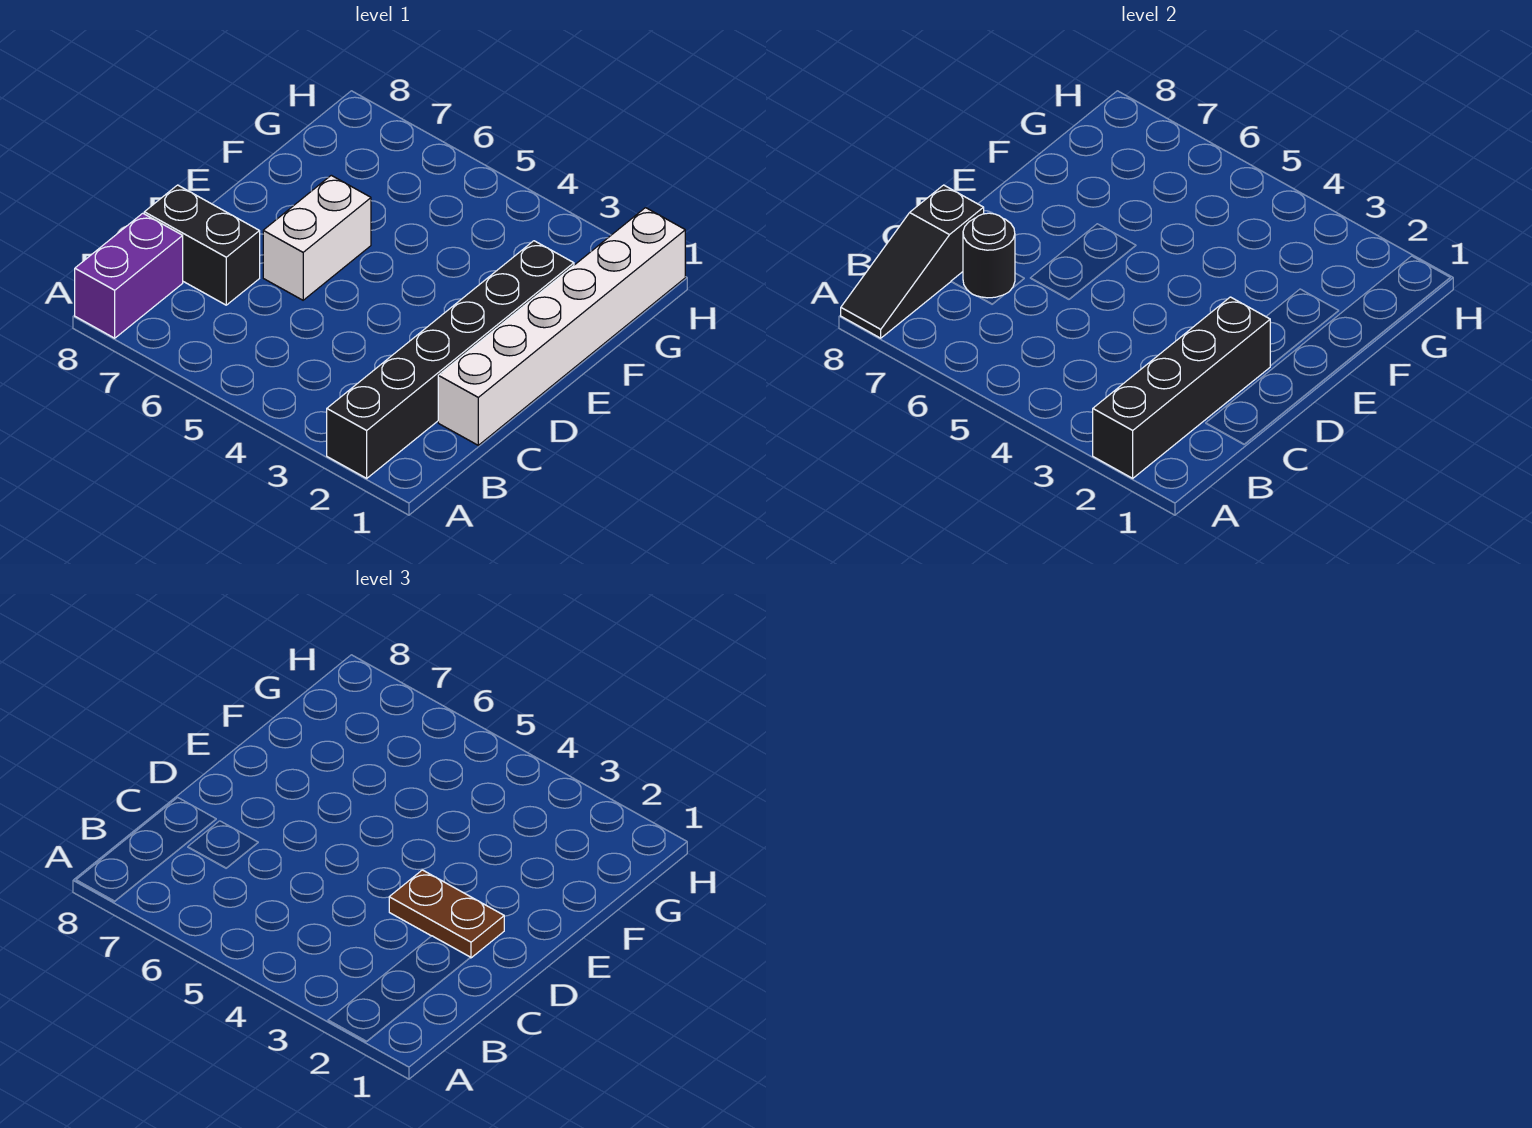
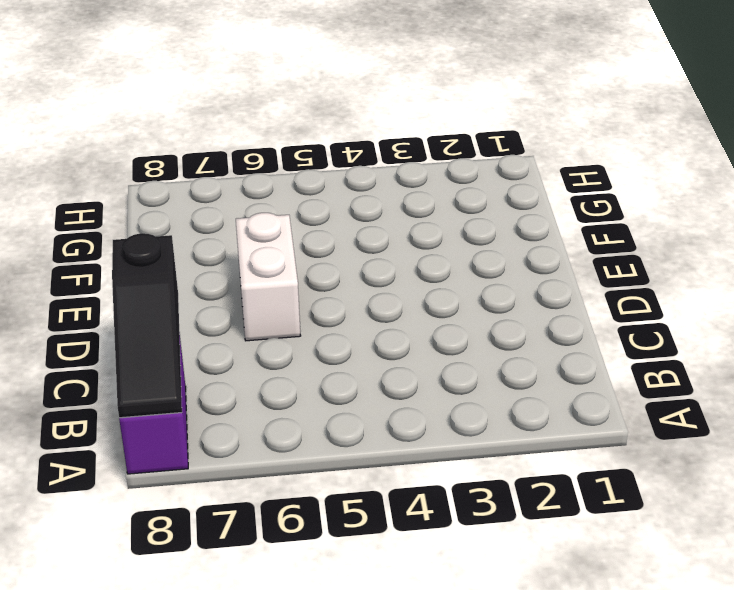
none -> black 1x6 brick [327,241,574,478]
none -> white 1x6 brick [438,208,685,445]

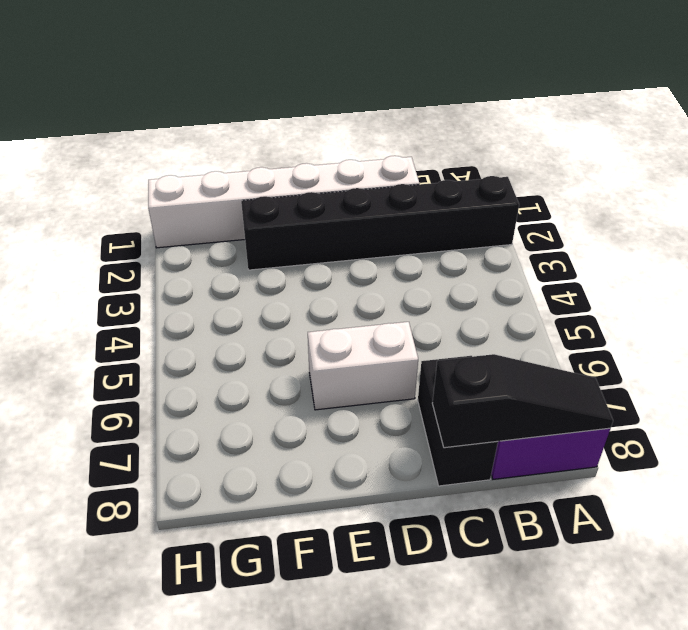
none -> black 1x4 brick [1093,297,1270,478]
none -> black 1x1 round brick [963,213,1015,298]

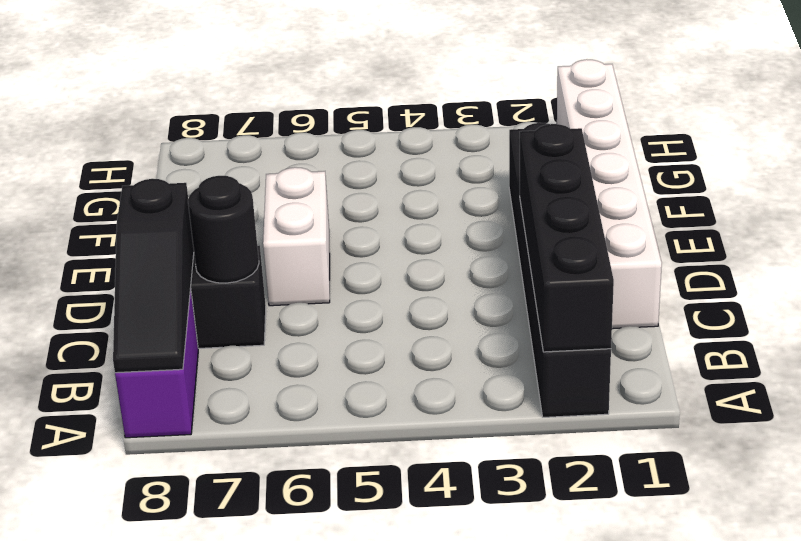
none -> brown 1x2 plate [389,870,504,958]

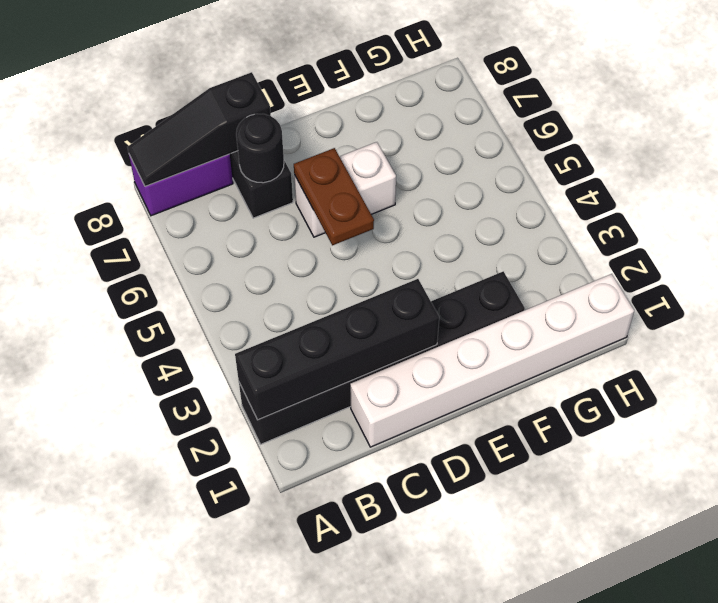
brown 1x2 plate [294,148,374,245] -> brown 1x2 plate moved to [389,870,504,958]

